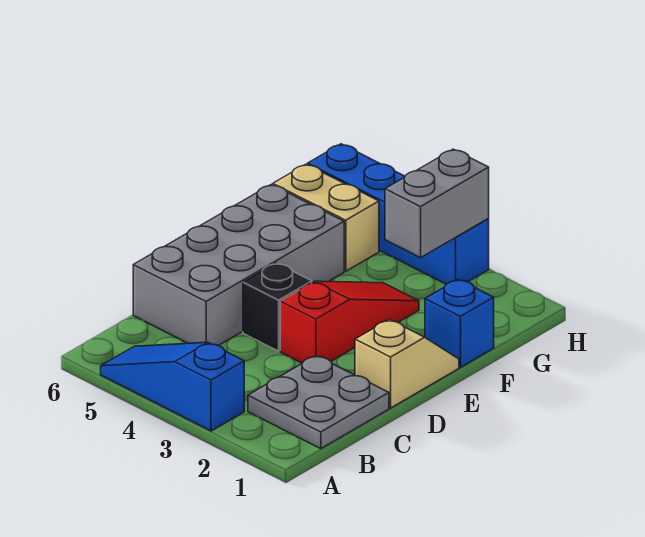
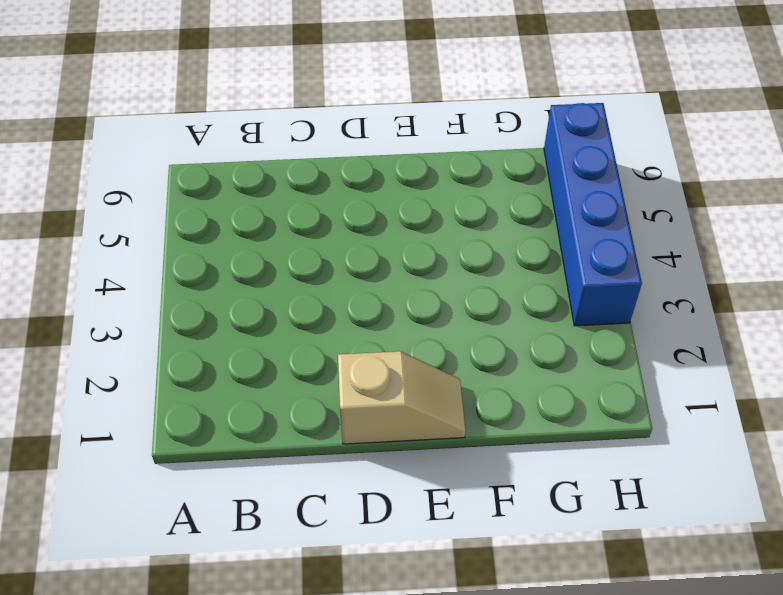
none -> blue 1x3 slope [101,342,244,431]
none -> grey 2x2 plate [248,356,389,449]

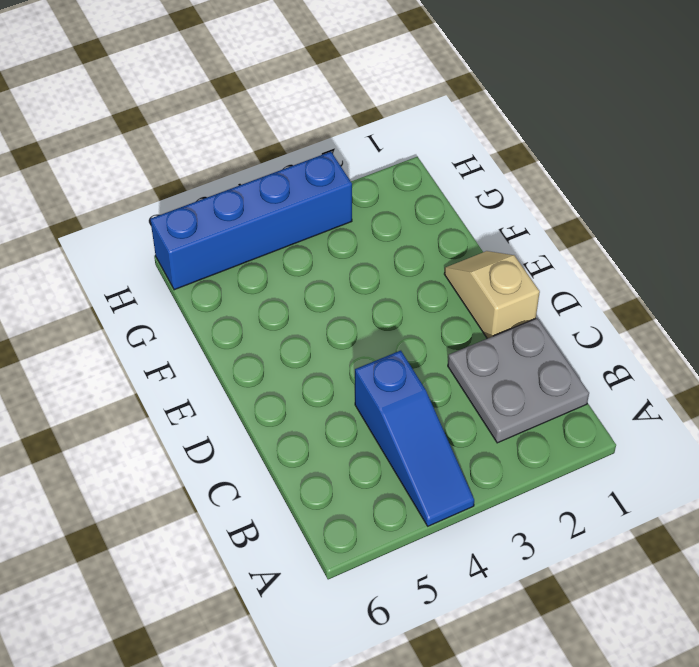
blue 1x3 slope [355,351,474,526] -> blue 1x3 slope turned to [101,342,244,431]
none -> grey 2x4 brick [133,184,344,345]
none -> red 1x3 slope [280,281,419,363]

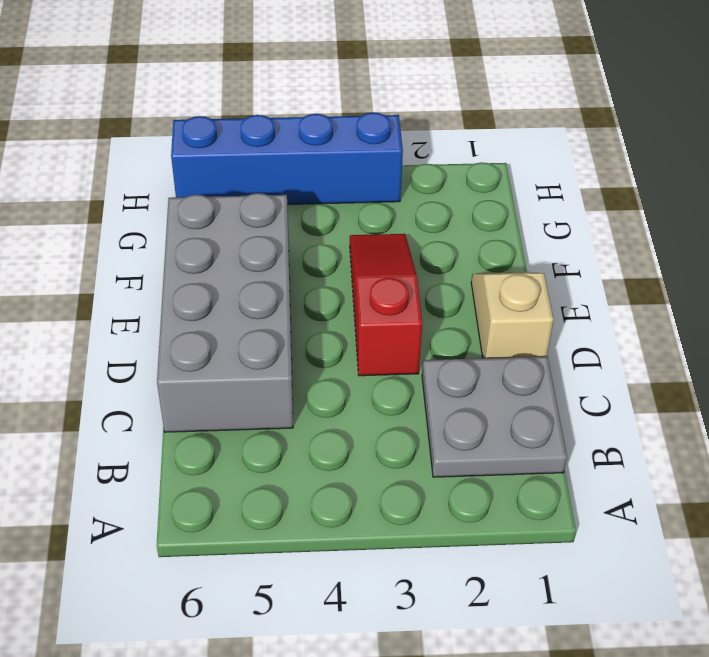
none -> blue 1x3 slope [101,342,244,431]
none -> black 1x1 brick [243,263,312,351]

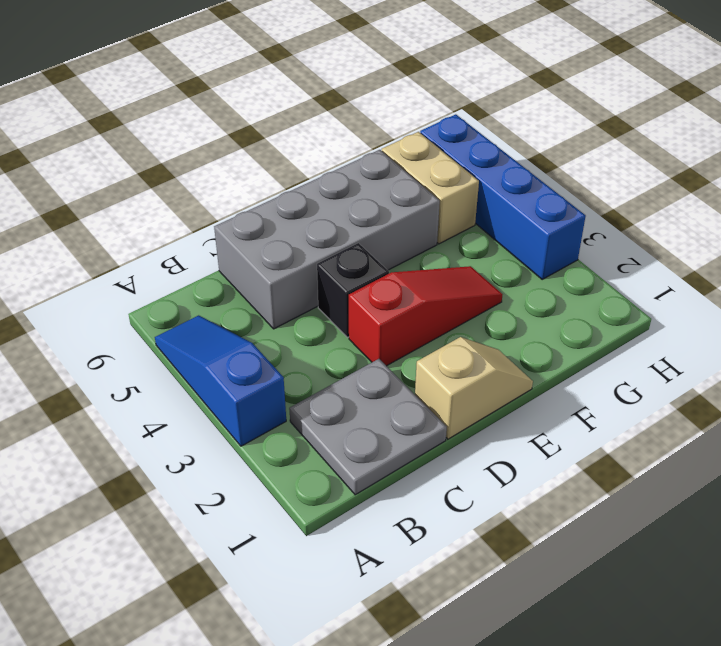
none -> blue 1x1 brick [425,279,494,367]
none -> grey 1x2 brick [385,149,489,258]

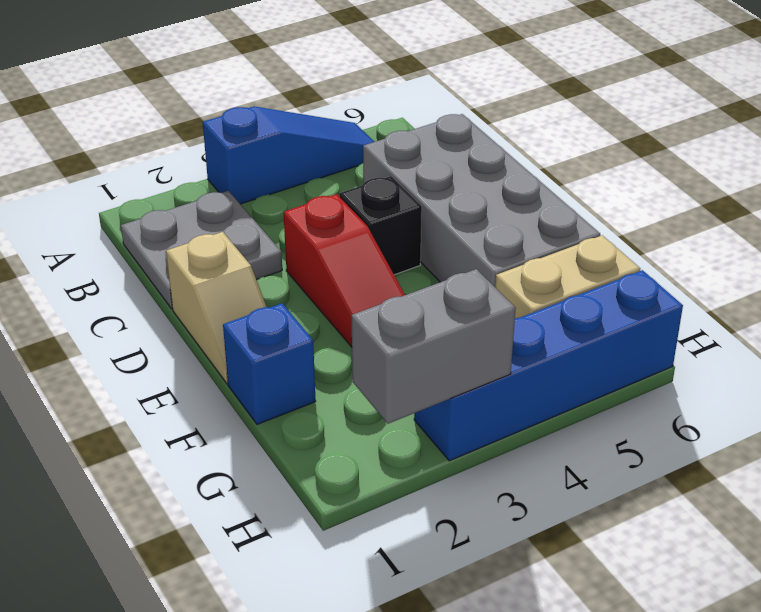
grey 1x2 brick [351,269,516,424] -> grey 1x2 brick turned to [385,149,489,258]

